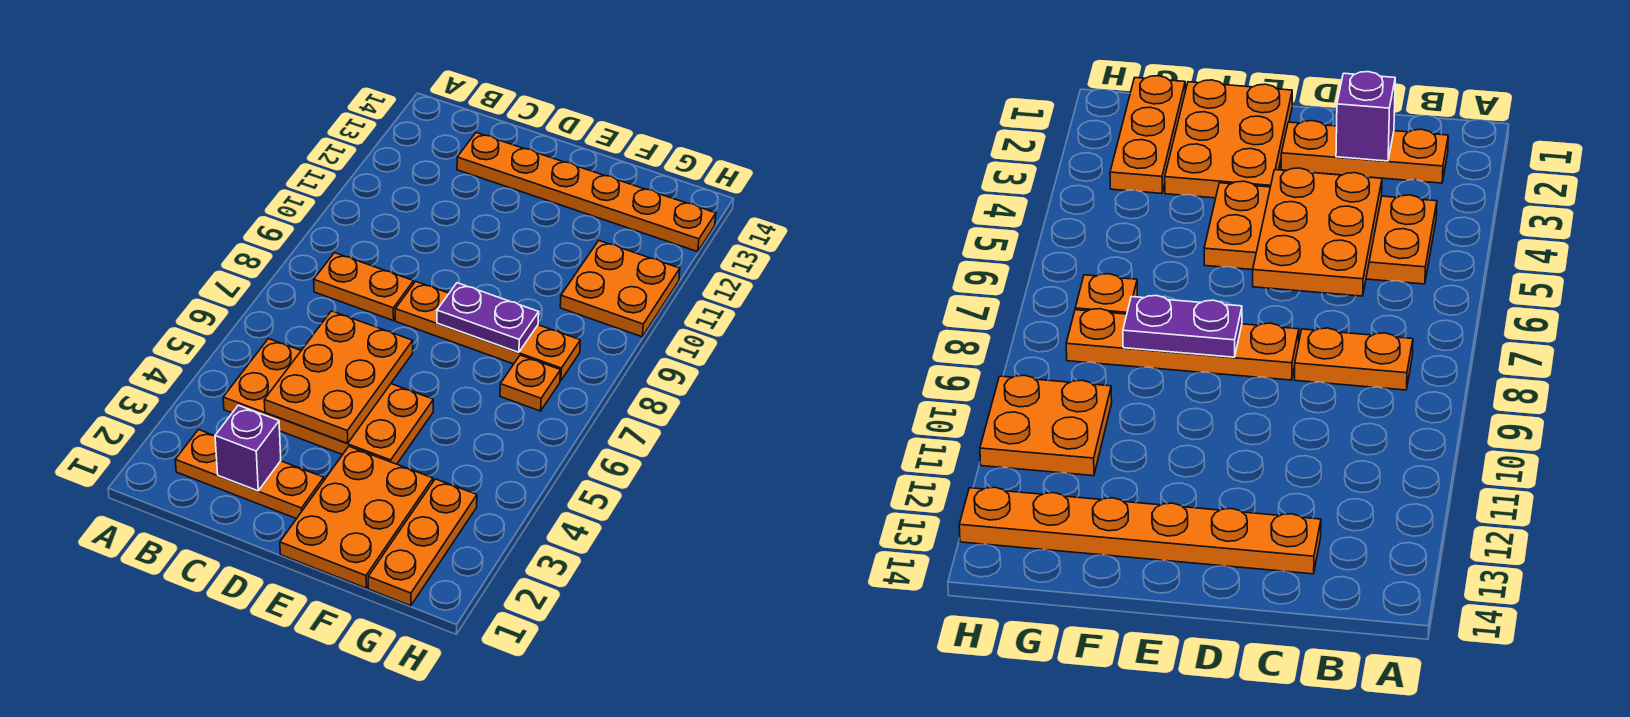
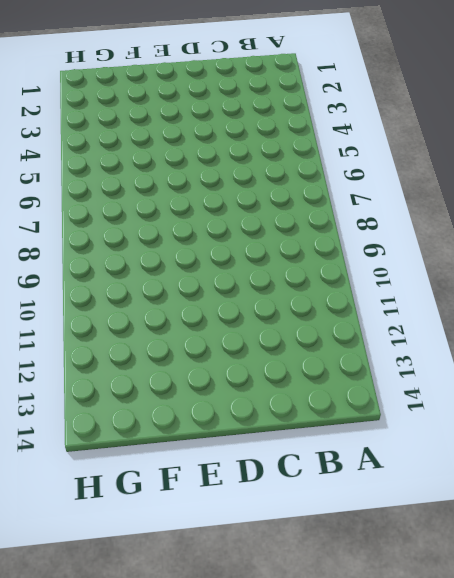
none -> orange 1x3 plate [175,430,324,519]
none -> orange 2x4 plate [223,339,433,464]
none -> orange 1x2 plate [314,253,414,321]

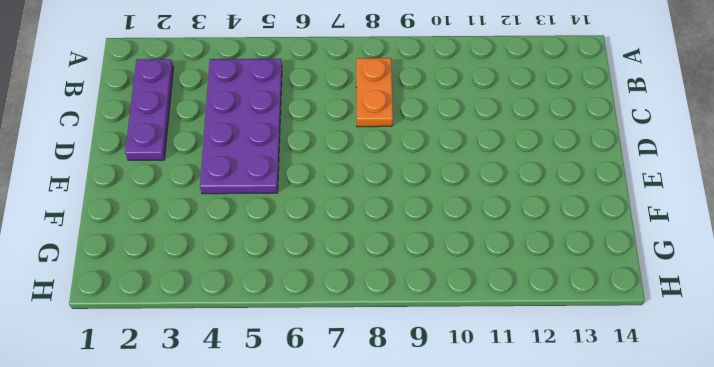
purple 1x3 plate [125,59,174,160] -> orange 1x3 plate [175,430,324,519]
purple 2x4 plate [200,59,282,194] -> orange 2x4 plate [223,339,433,464]
none -> orange 1x6 plate [457,133,716,252]
none -> orange 1x4 plate [395,281,580,381]
none -> orange 2x3 plate [280,447,433,588]

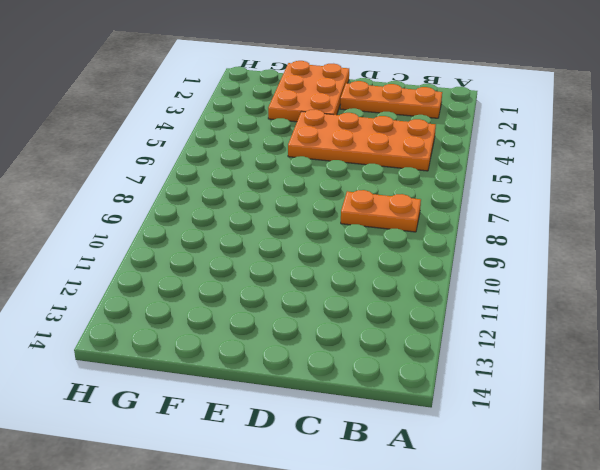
none -> orange 1x6 plate [457,133,716,252]
none -> orange 1x4 plate [395,281,580,381]
none -> orange 1x3 plate [368,479,477,606]

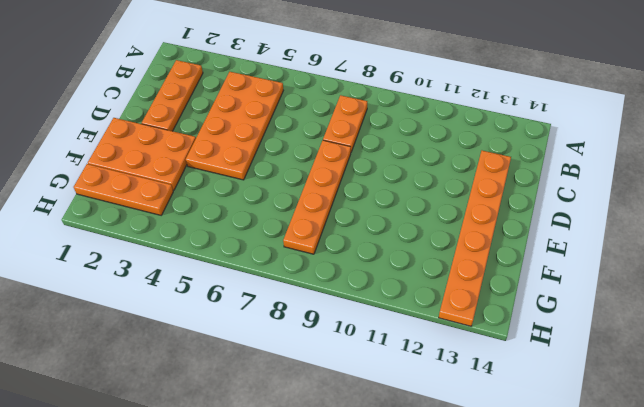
none -> orange 1x1 plate [500,355,561,411]
none -> orange 2x2 plate [560,241,680,337]
none -> purple 1x1 brick [215,405,281,491]

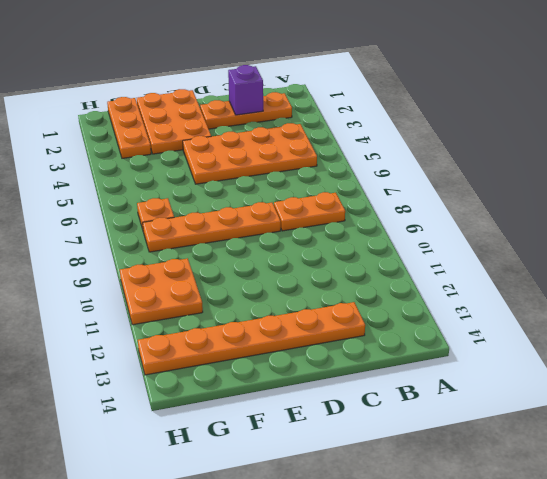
none -> orange 2x3 plate [264,311,413,443]
none -> purple 1x2 plate [437,283,539,352]

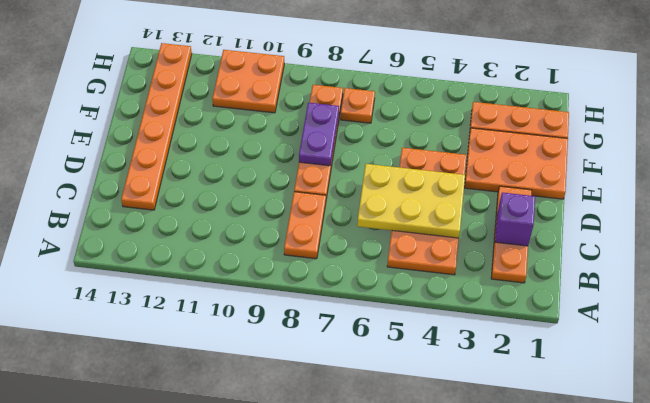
yellow 2x3 plate [357,164,465,238] -> orange 2x3 plate [264,311,413,443]

